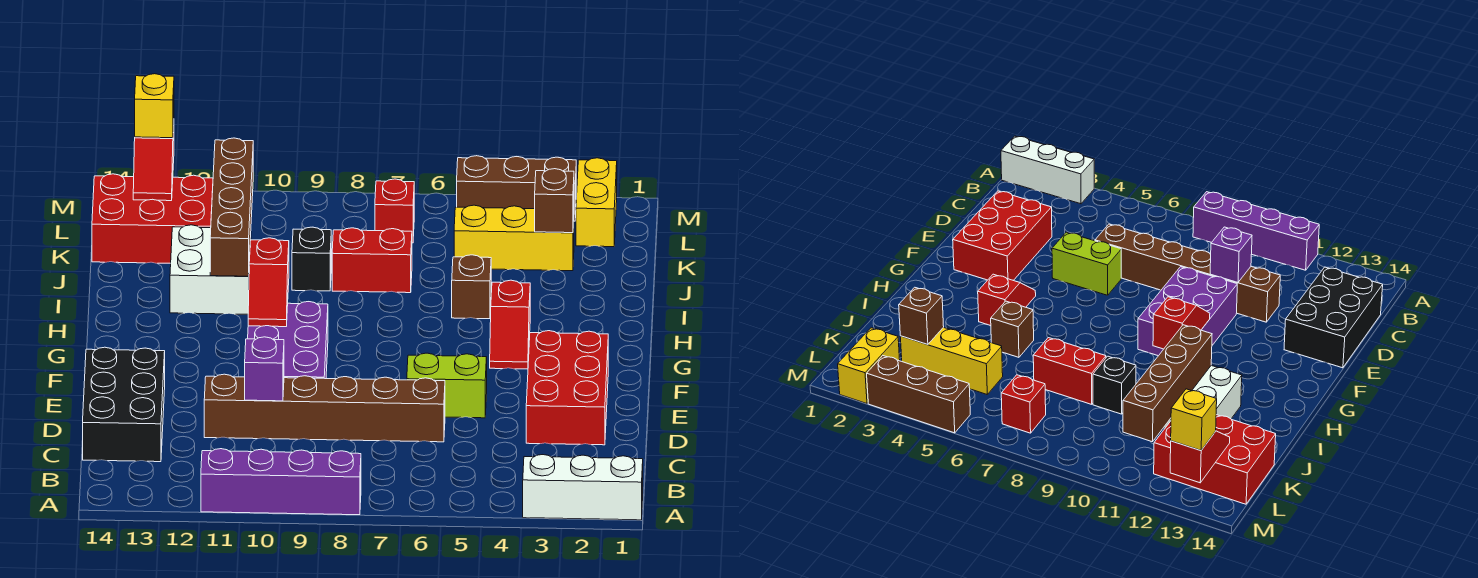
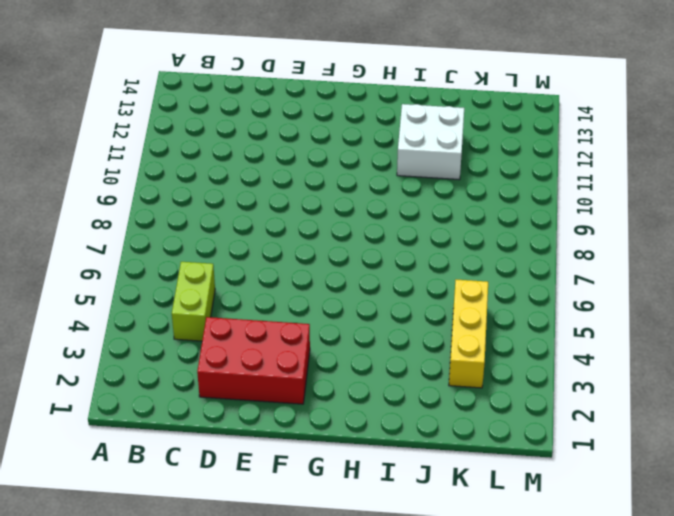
lime 1x2 brick [172,262,215,341] -> lime 1x2 brick moved to [407,353,487,418]
none -> white 1x3 brick [523,455,643,520]
none -> purple 1x4 brick [201,449,361,515]
none -> black 2x3 brick [83,347,165,462]

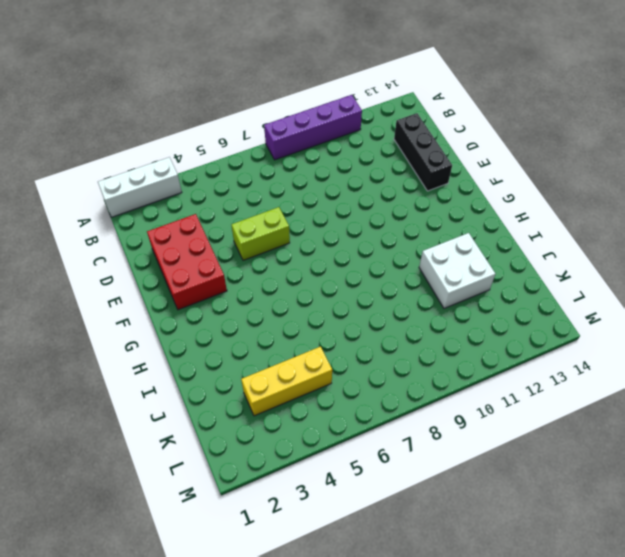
black 1x3 brick [394,113,452,191] -> black 2x3 brick [83,347,165,462]
none -> brown 1x6 brick [204,374,445,442]
none -> purple 2x3 brick [248,302,328,379]
none -> red 1x2 slope [490,280,530,369]

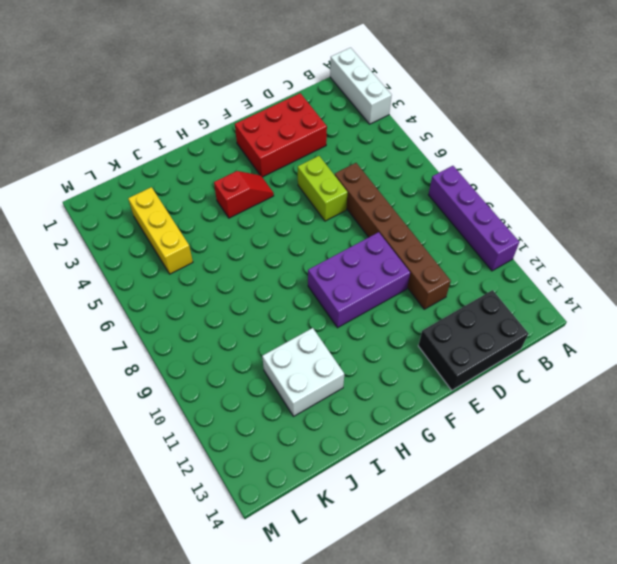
none -> brown 1x1 brick [452,255,491,319]
none -> red 1x2 brick [332,228,412,293]
none -> black 1x1 brick [292,227,331,291]

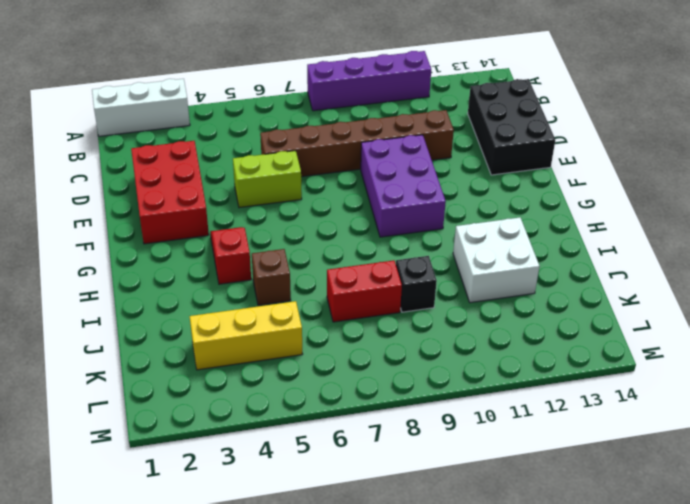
none -> red 2x3 brick [92,174,213,263]
none -> yellow 1x2 brick [576,158,617,247]
none -> red 1x1 brick [375,179,414,243]

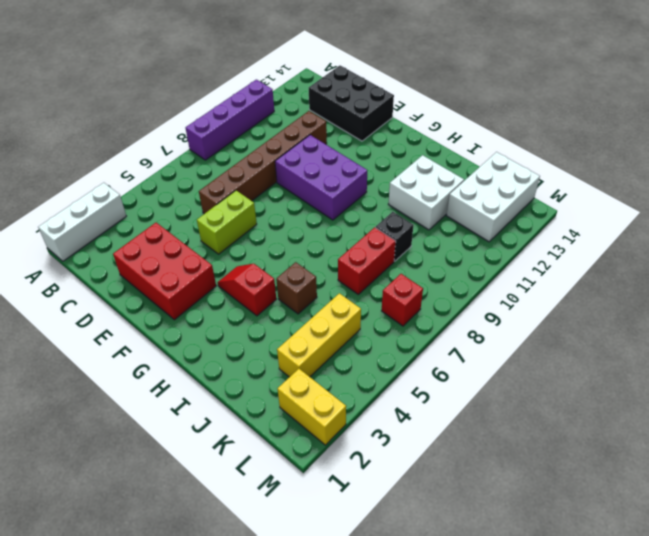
white 2x3 brick [446,152,540,242] -> red 2x3 brick [92,174,213,263]
none -> brown 1x3 brick [457,156,576,221]
none -> purple 1x1 brick [245,337,284,401]
none -> red 1x2 slope [248,238,289,327]

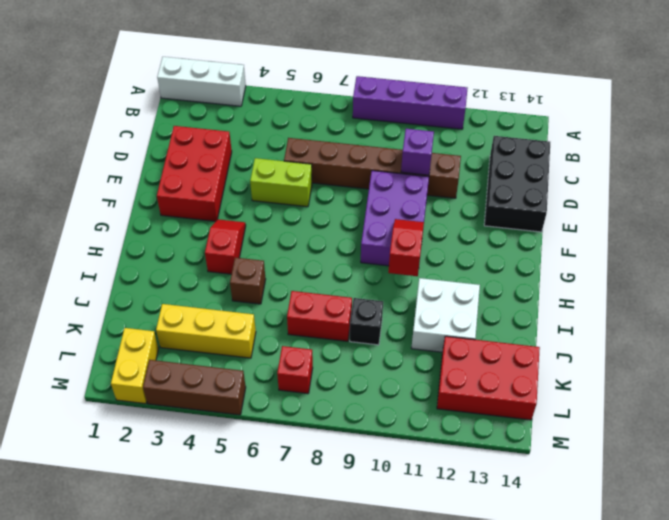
none -> brown 1x4 brick [210,138,253,276]
none -> brown 1x1 brick [535,169,574,233]
none -> red 1x2 slope [133,125,174,201]

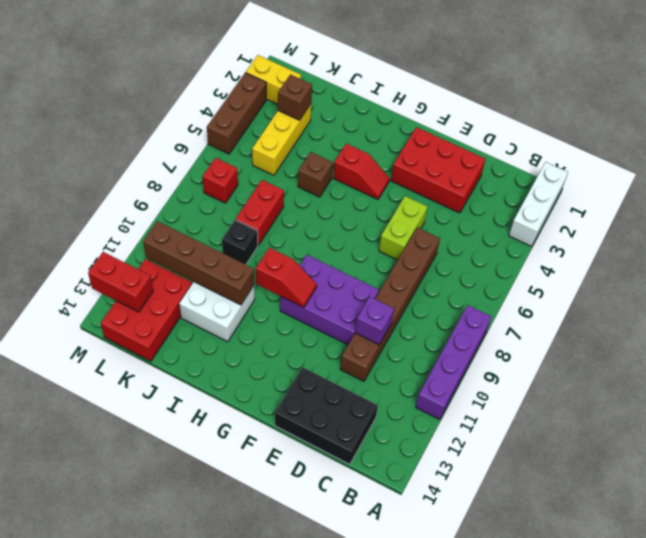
red 1x2 brick [88,252,153,312] -> red 1x2 slope [133,125,174,201]
none -> yellow 1x1 brick [135,74,174,138]

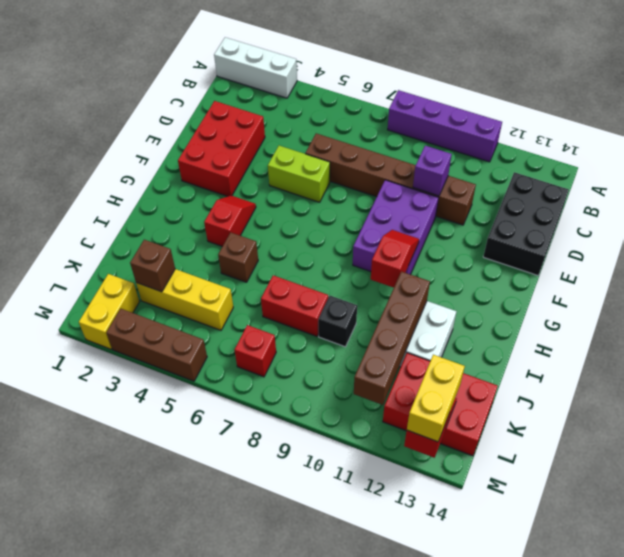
yellow 1x2 brick [407,355,465,442] -> yellow 1x1 brick [135,74,174,138]

